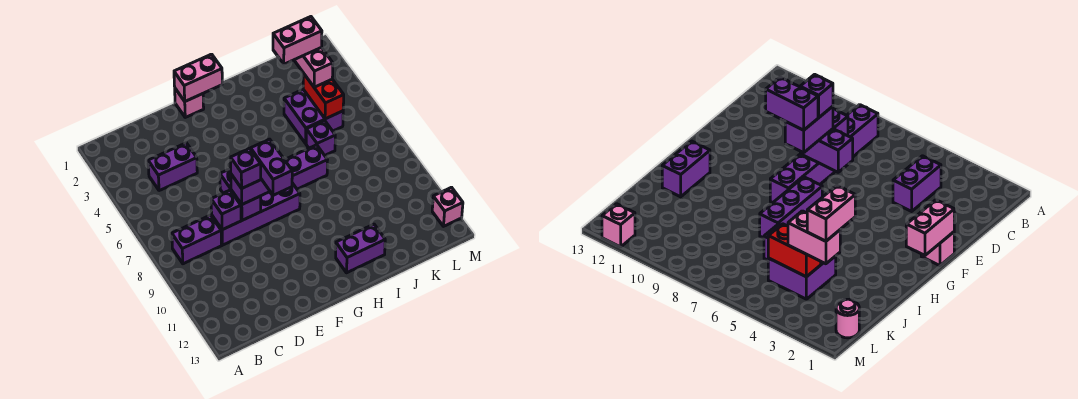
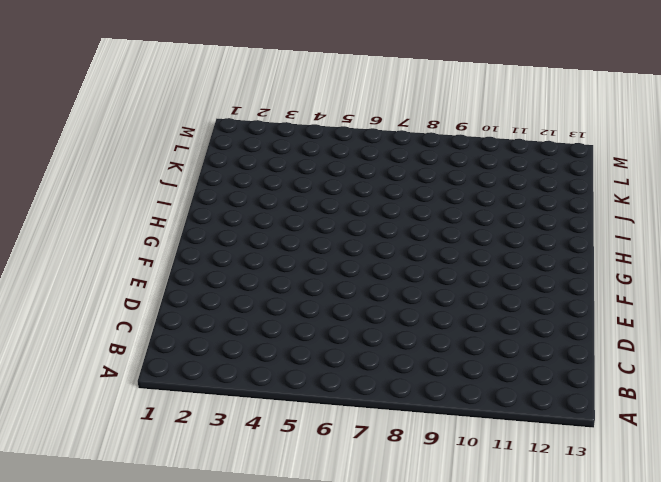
none -> purple 1x2 brick [172,215,222,264]
none -> purple 1x2 brick [148,143,197,191]
none -> purple 1x4 brick [212,183,300,245]

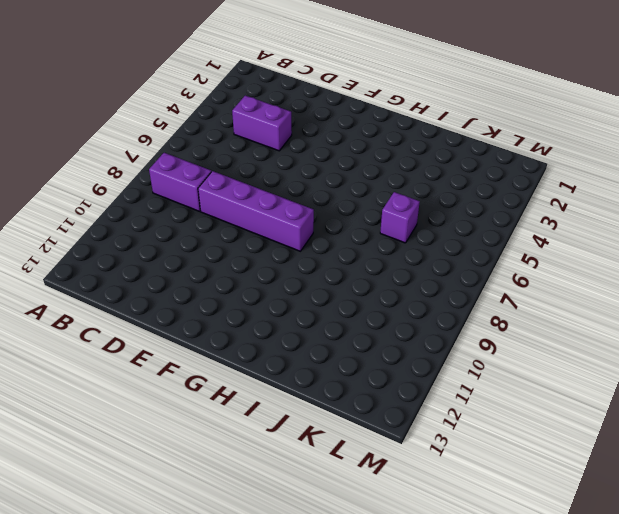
none -> pink 1x1 brick [175,89,204,117]
none -> purple 1x3 brick [285,145,327,189]
none -> purple 1x2 brick [336,224,385,273]

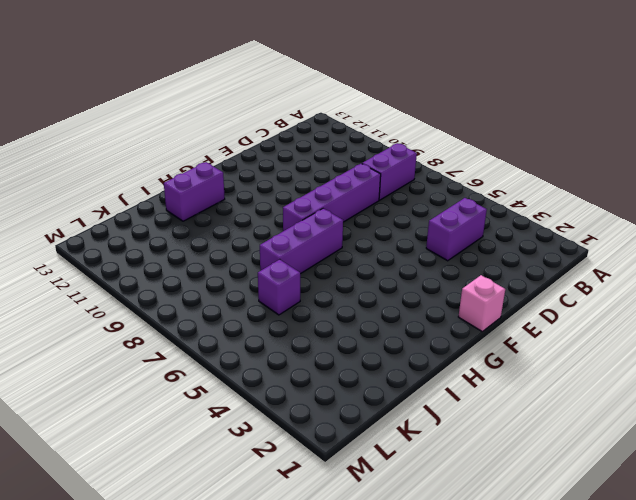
none -> purple 2x2 brick [284,90,343,143]
none -> pink 1x1 round brick [836,299,859,338]
none -> pink 1x1 brick [432,187,463,226]

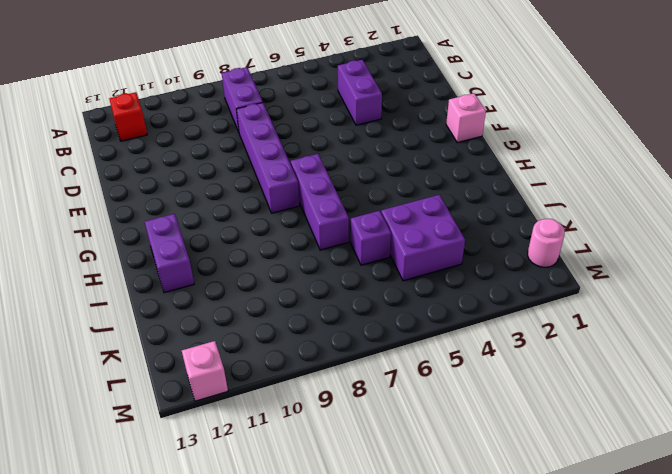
red 1x1 brick [109,92,147,141] -> none
none -> purple 1x1 brick [211,190,241,230]
none -> purple 1x2 brick [220,169,261,220]
none -> pink 1x2 brick [174,54,222,101]

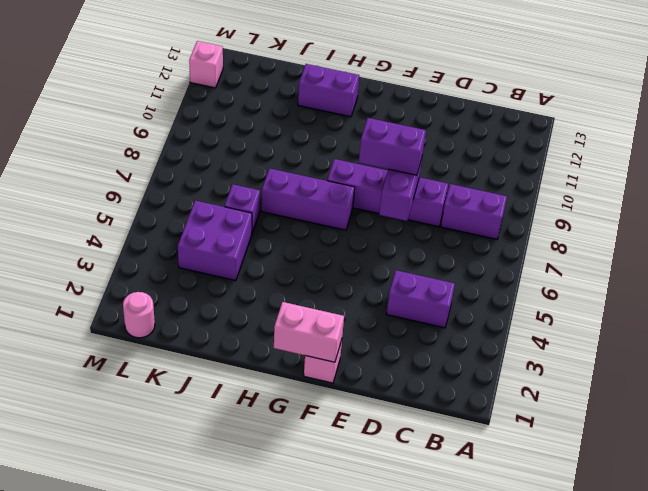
none -> purple 1x1 brick [211,190,241,230]
none -> red 1x2 brick [303,73,344,119]
none -> pink 1x2 brick [294,47,333,87]

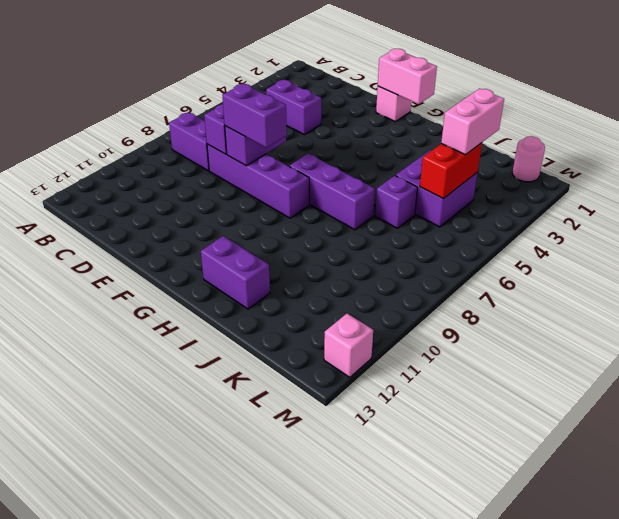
none -> purple 1x1 brick [231,148,261,188]
none -> purple 1x2 brick [251,139,292,195]
none -> pink 1x2 brick [273,17,322,64]

